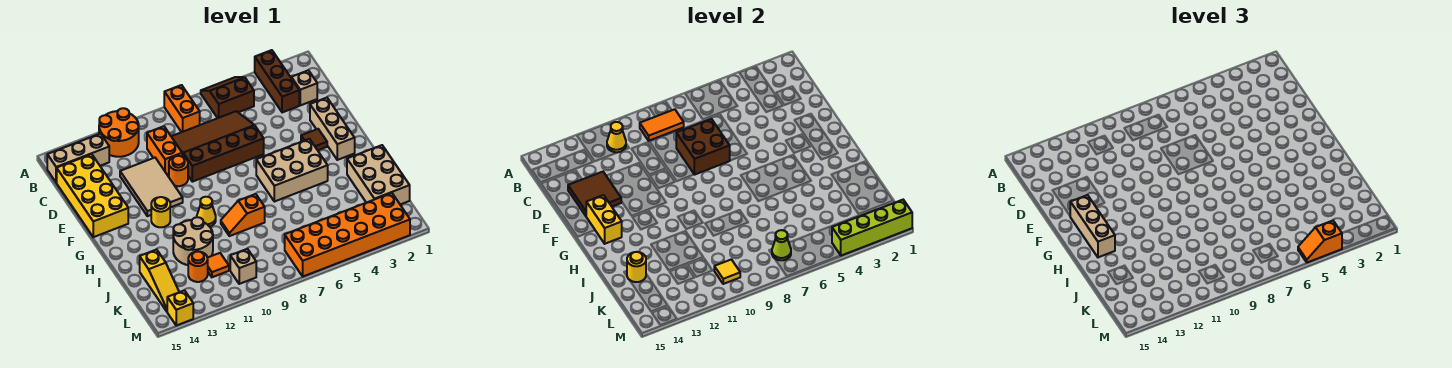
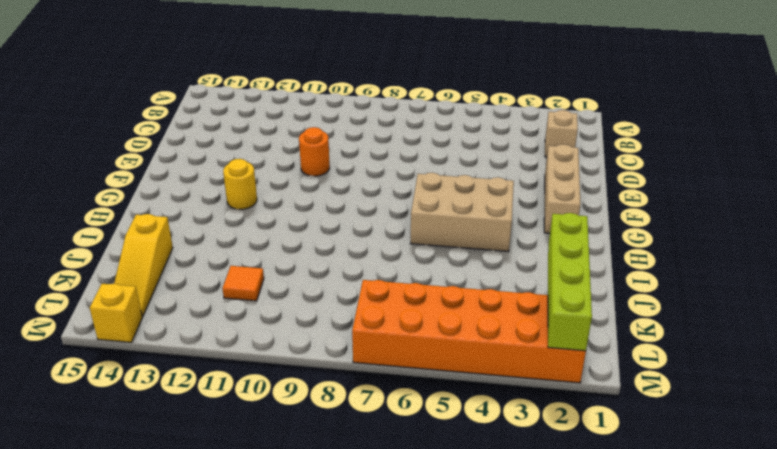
lime 1x4 brick [548,213,592,351] -> lime 1x4 brick turned to [832,200,912,256]
none -> brown 1x3 brick [255,50,299,113]
none -> brown 2x2 slope [201,77,254,118]
none -> orange 1x2 brick [164,85,200,132]
none -> orange 2x2 round brick [99,108,139,157]

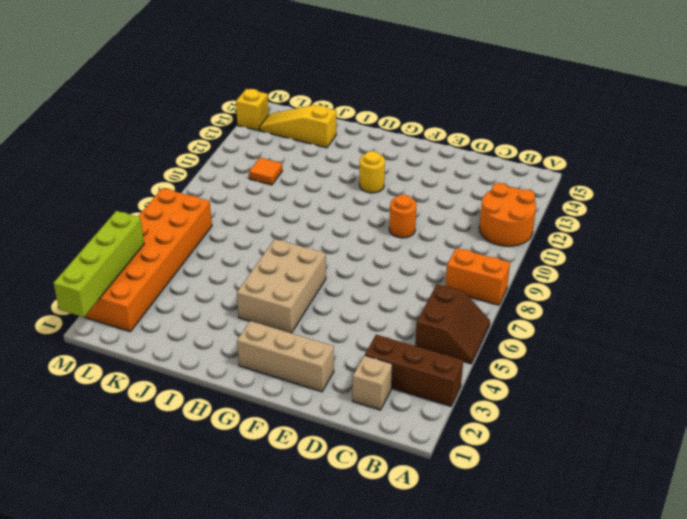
none -> tan 1x3 brick [47,134,109,183]
none -> brown 3x4 slope [171,111,264,182]
none -> orange 1x2 brick [147,126,182,174]
none -> yellow 2x4 brick [57,154,128,237]

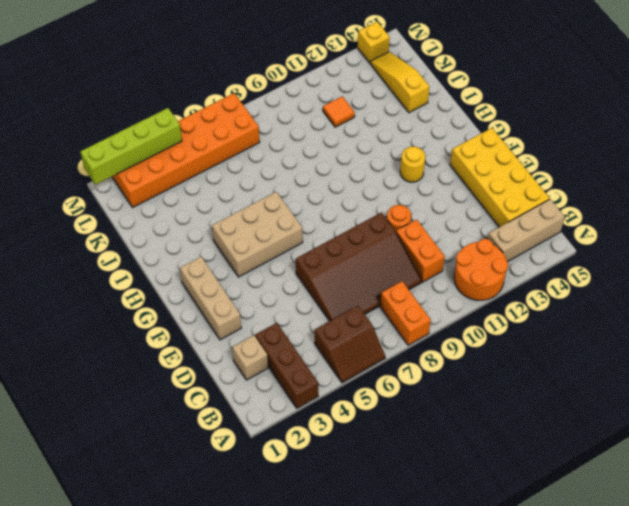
none -> tan 2x3 tile [120,158,183,216]
none -> brown 1x1 tile [301,129,327,150]
none -> yellow 1x1 cone [197,197,216,227]
none -> tan 2x3 brick [347,145,410,204]

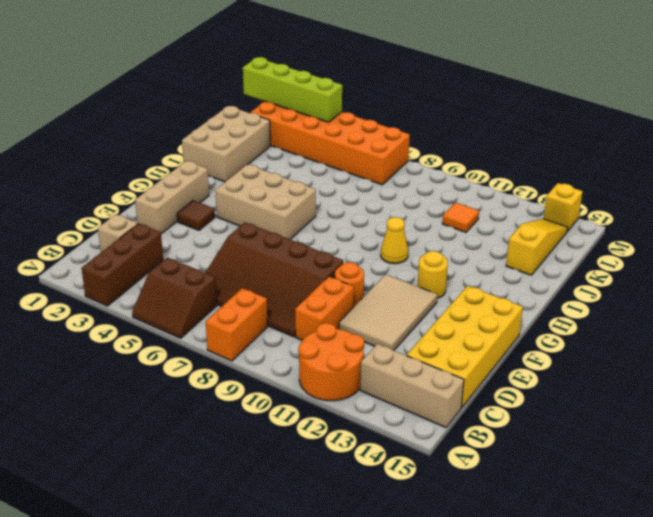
none -> orange 1x2 slope [221,194,265,236]
none -> tan 2x2 round brick [173,217,213,265]
none -> orange 1x1 round brick [188,251,208,282]
none -> tan 1x1 brick [230,249,256,284]

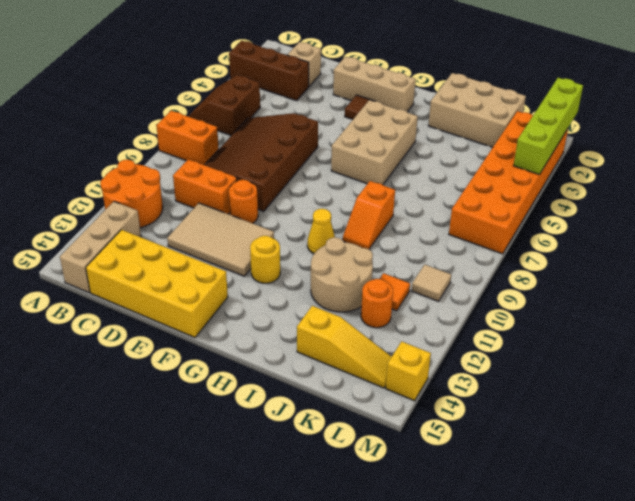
tan 1x1 tile [412,265,451,301] -> tan 1x1 brick [230,249,256,284]
none -> orange 1x2 tile [640,109,684,141]
none -> yellow 1x1 cone [607,122,626,152]
none -> brown 2x2 brick [676,119,730,175]
none -> brown 2x2 tile [568,172,621,216]

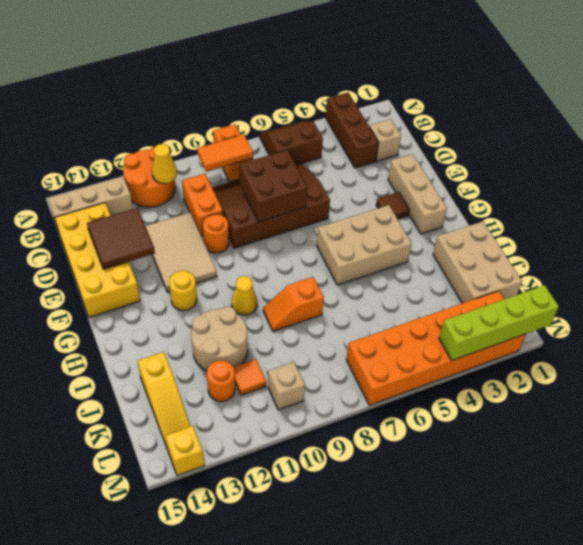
none -> yellow 1x2 brick [586,195,622,244]
none -> yellow 1x1 round brick [627,252,646,282]
none -> lime 1x1 cone [772,230,791,260]
none -> yellow 1x1 tile [714,259,740,284]

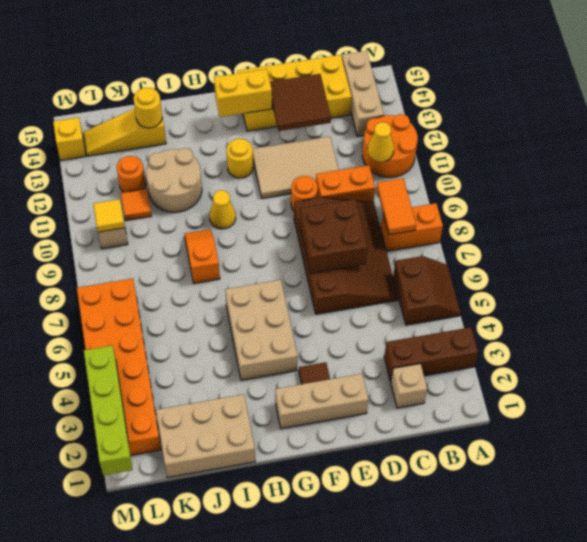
none -> lime 1x1 cone [772,230,791,260]
none -> tan 1x3 brick [1070,195,1115,257]
none -> orange 1x2 slope [1298,221,1342,263]

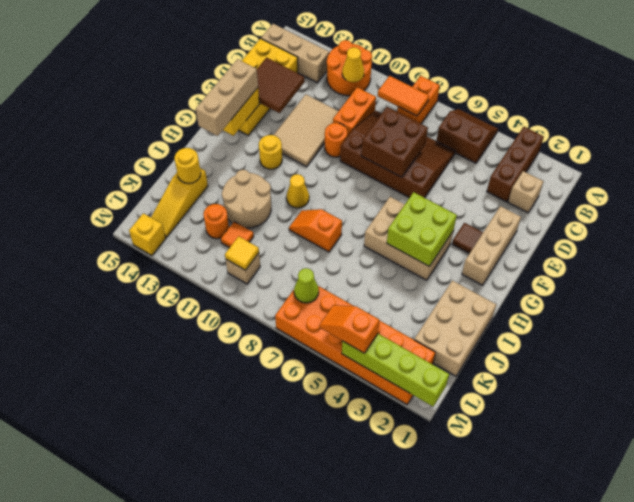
lime 2x2 brick [387,192,457,266] -> none

